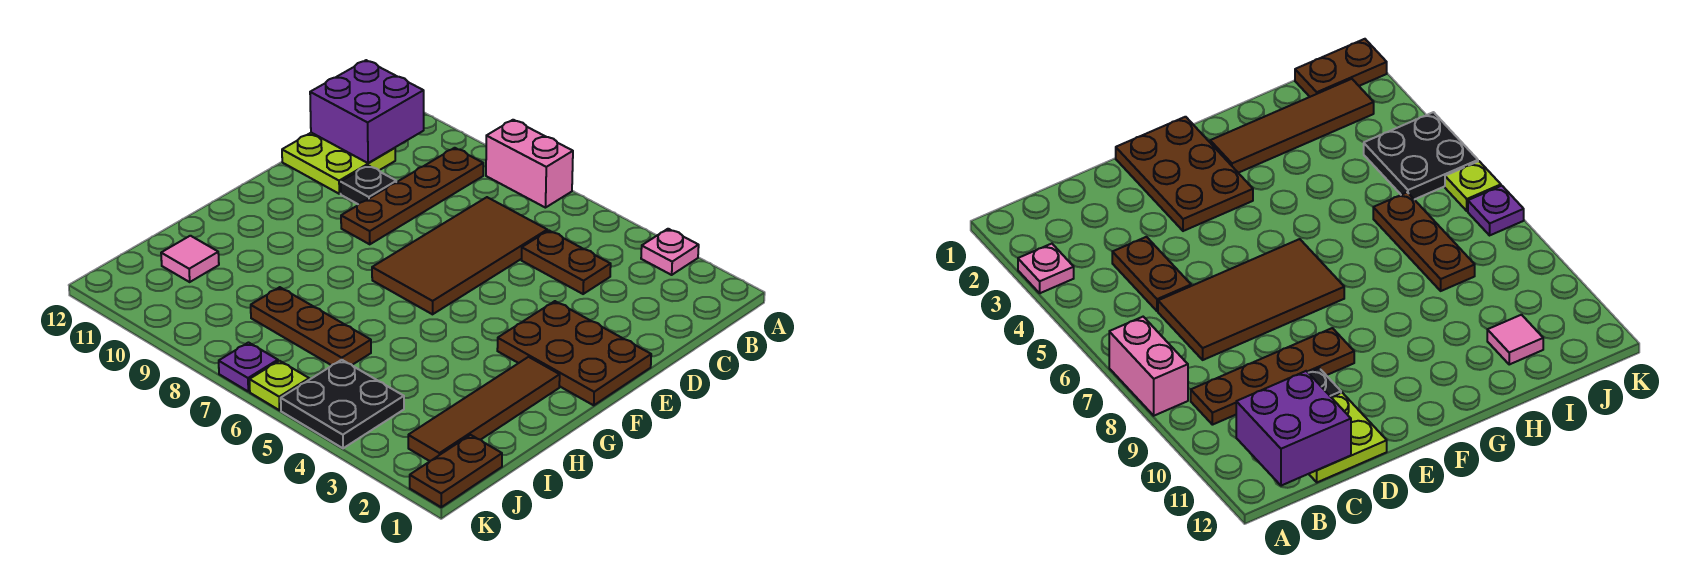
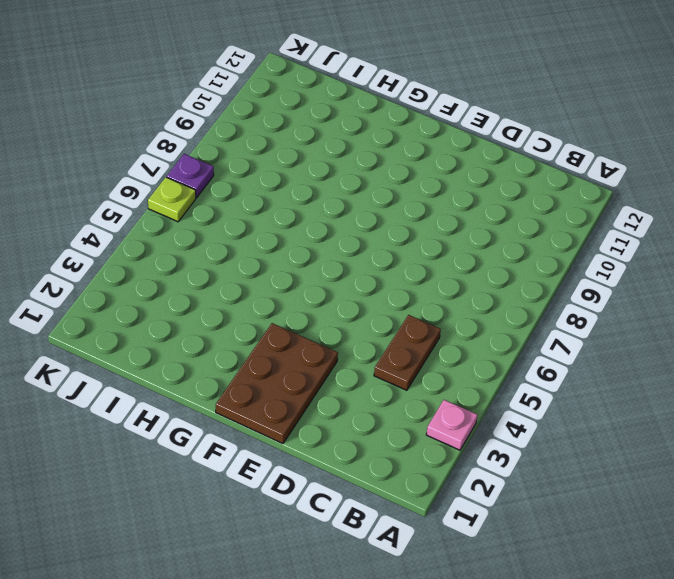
none -> pink 1x2 brick [486,120,573,208]
none -> brown 1x4 plate [341,148,483,244]
none -> brown 2x4 tile [372,197,547,314]

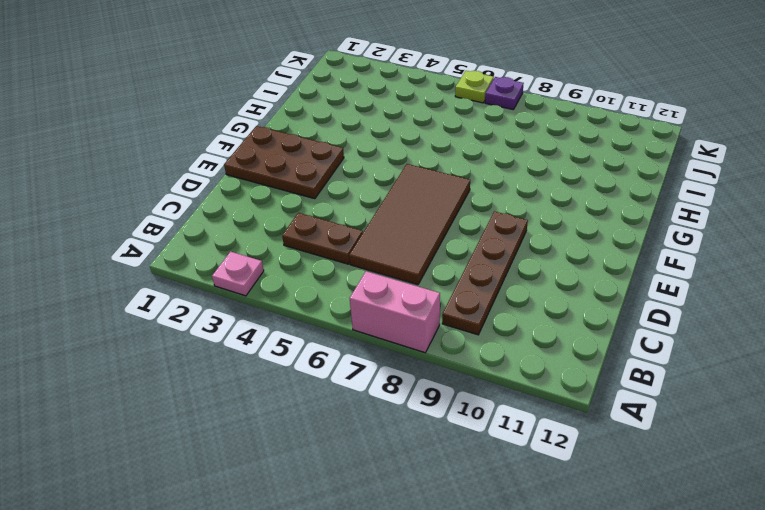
none -> lime 2x2 plate [282,133,395,194]
none -> black 1x1 plate [341,166,396,204]
none -> brown 1x4 tile [408,357,560,461]

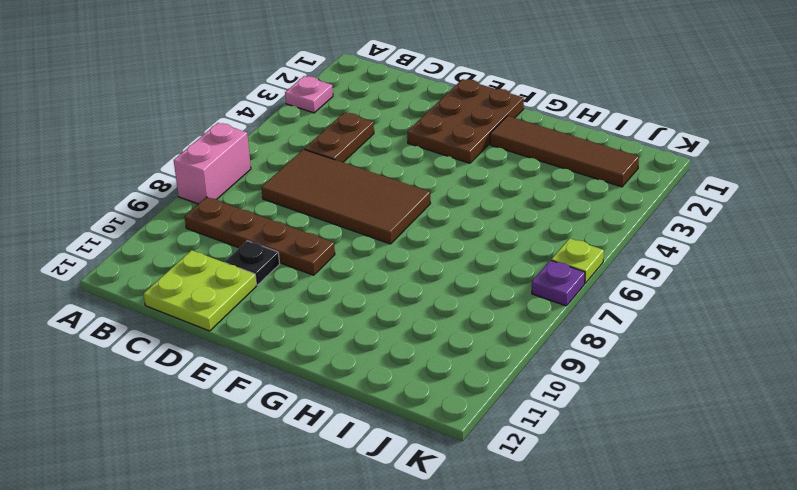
none -> brown 1x3 plate [251,287,371,365]
none -> pink 1x1 tile [161,236,219,282]
none -> brown 1x2 plate [410,435,502,507]

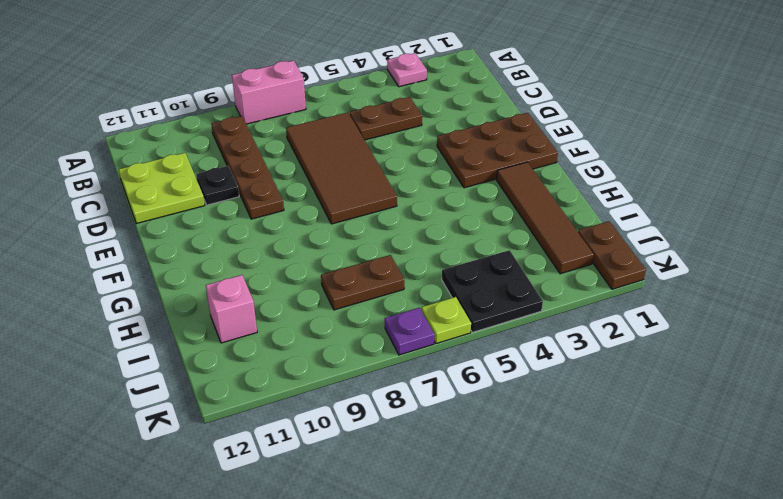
brown 1x2 plate [321,255,404,310] -> brown 1x3 plate [251,287,371,365]
pink 1x1 brick [206,275,257,343] -> pink 1x1 tile [161,236,219,282]
none -> purple 2x2 brick [310,60,424,163]

